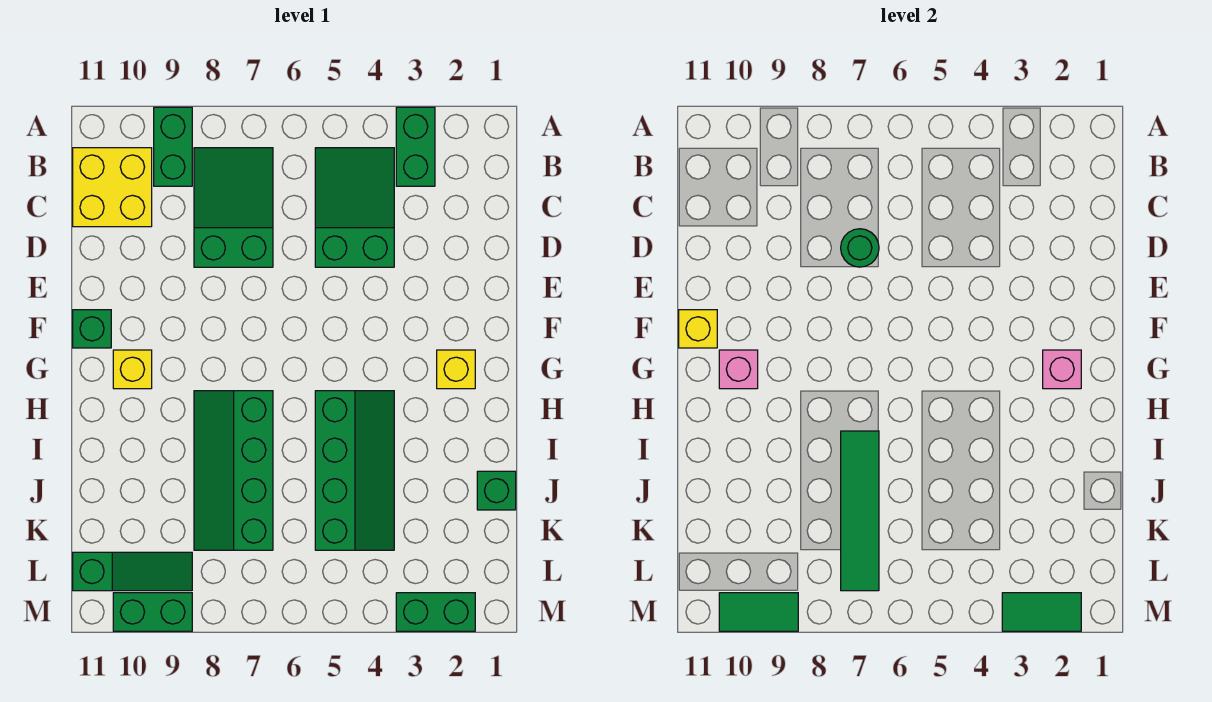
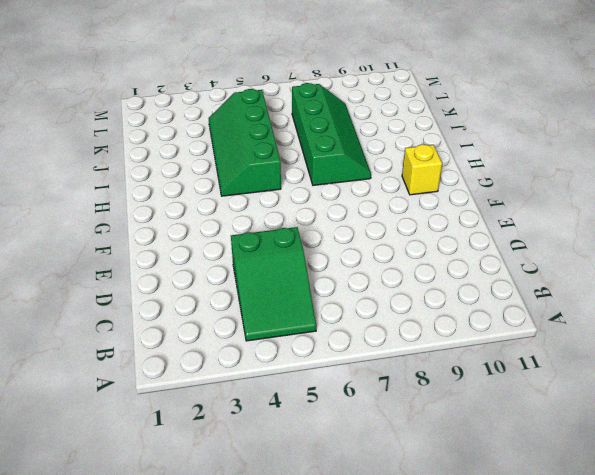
none -> green 1x2 brick [396,107,435,186]
none -> green 1x2 brick [154,107,192,186]
none -> green 2x3 slope [194,148,273,267]

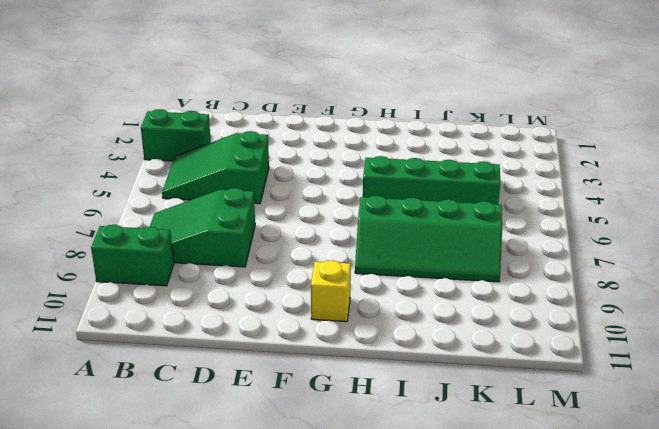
none -> yellow 2x2 brick [73,148,152,227]
none -> green 1x1 brick [73,310,111,348]
none -> yellow 1x1 brick [437,350,475,389]

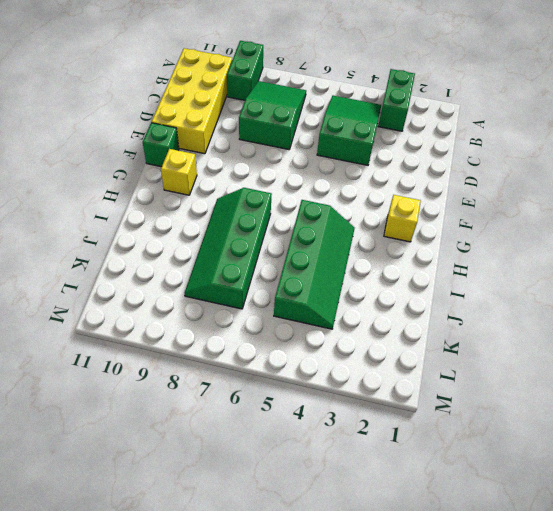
yellow 2x4 brick [152,48,232,154] -> yellow 2x2 brick [73,148,152,227]
none -> green 1x1 brick [477,471,516,510]
none -> green 1x3 slope [73,552,192,591]
none -> green 1x2 brick [396,593,475,631]

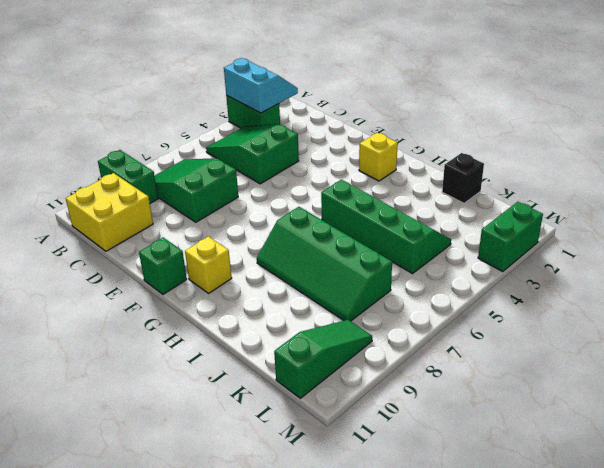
cyan 2x2 slope [224,58,298,113] -> none
black 1x1 brick [442,153,484,203] -> green 1x1 brick [477,471,516,510]
none -> green 1x2 brick [113,593,192,631]
none -> green 1x1 round brick [841,229,879,267]
none -> yellow 1x1 brick [679,310,717,348]

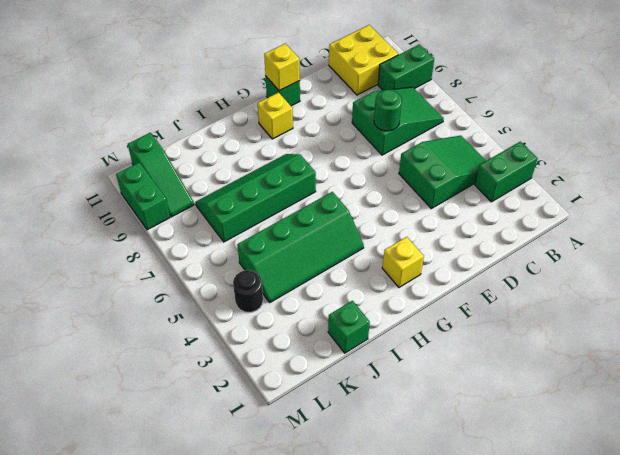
black 1x1 round brick [233,270,263,313] -> none
none -> green 1x2 brick [396,593,475,631]
none -> pink 1x1 brick [1043,350,1081,389]
none -> pink 1x1 brick [719,350,758,389]

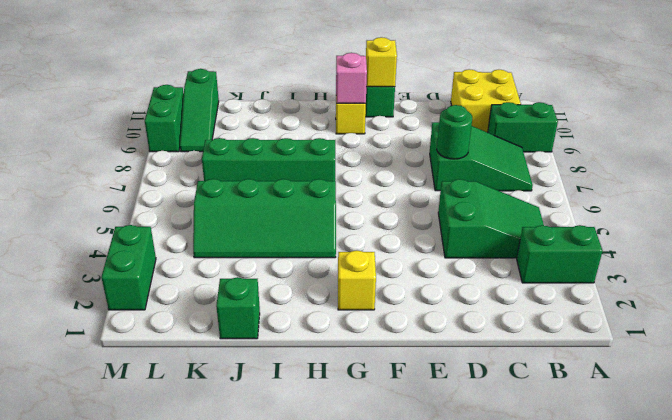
none -> pink 1x1 brick [1043,350,1081,389]
none -> green 1x4 tile [841,431,879,591]
none -> green 1x2 tile [1002,593,1081,631]

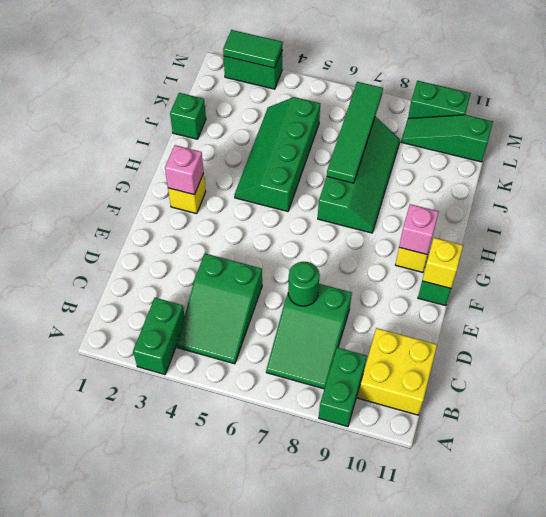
none -> green 1x2 tile [719,593,798,631]

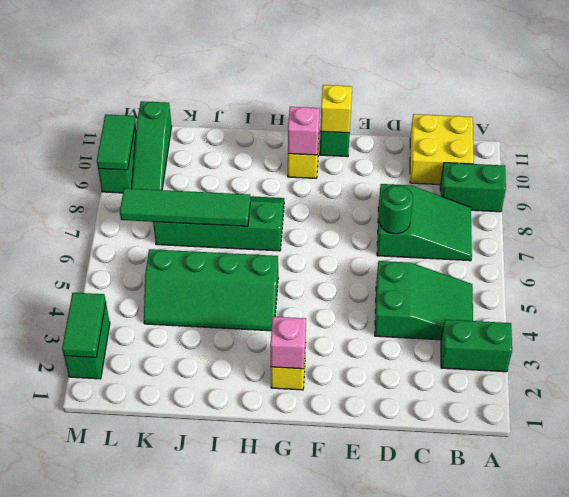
none -> green 1x1 brick [477,471,516,510]

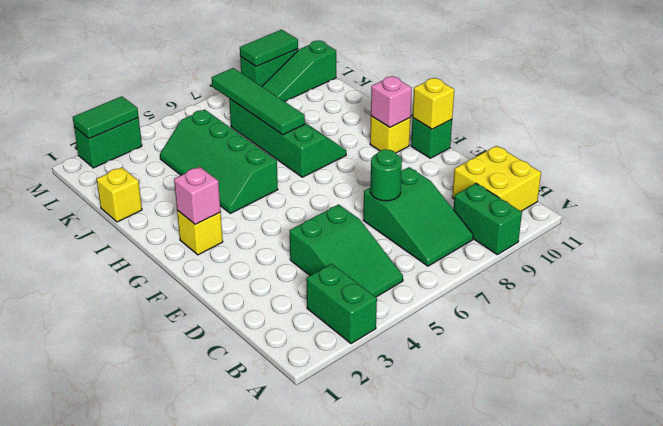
yellow 1x1 brick [97,167,142,222] -> green 1x1 brick [477,471,516,510]

